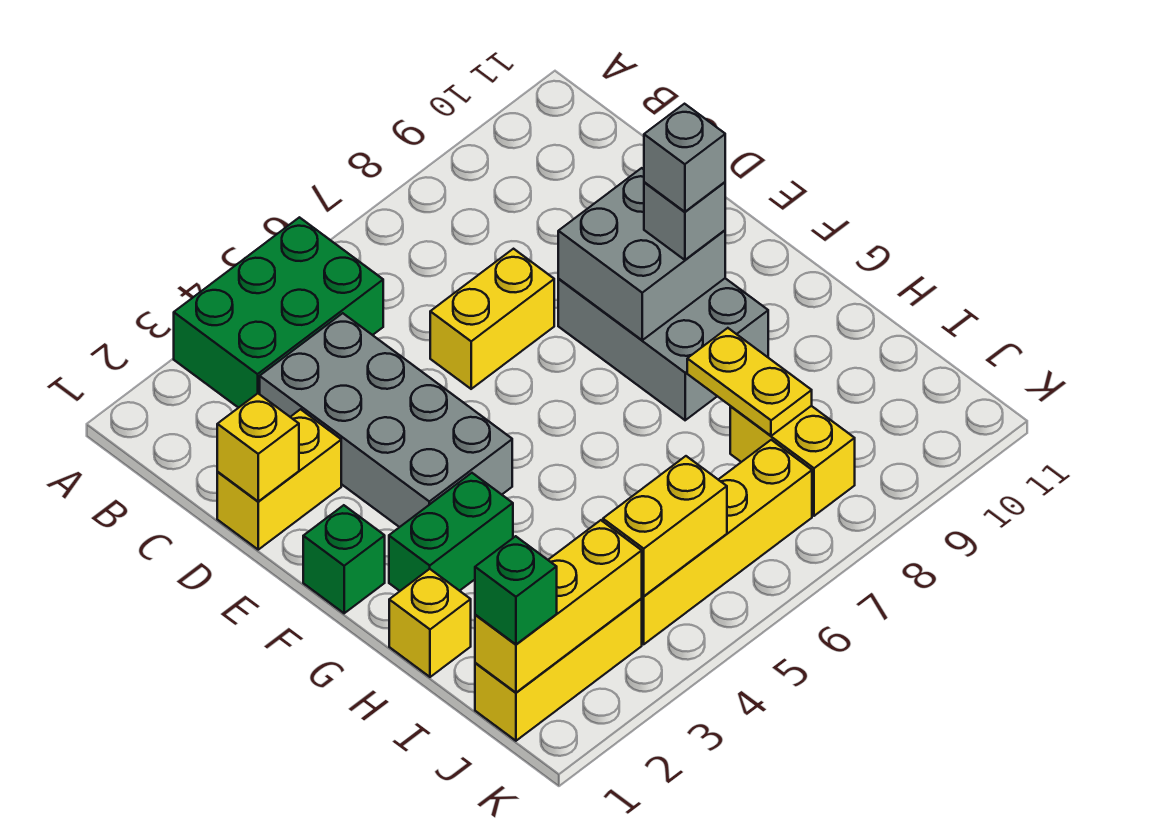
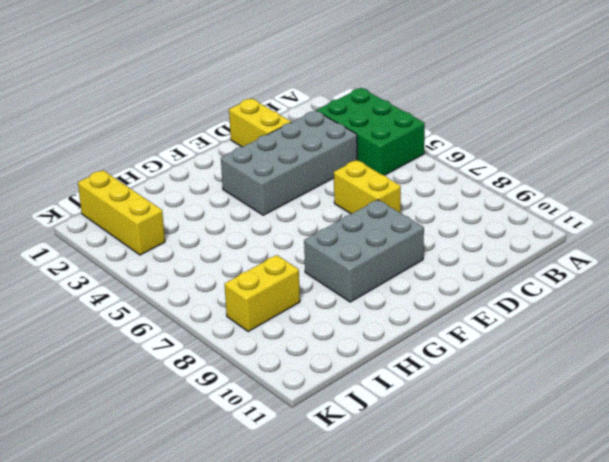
none -> green 1x1 brick [303,505,385,613]
none -> green 1x2 brick [389,473,513,591]
none -> yellow 1x1 brick [389,569,471,677]

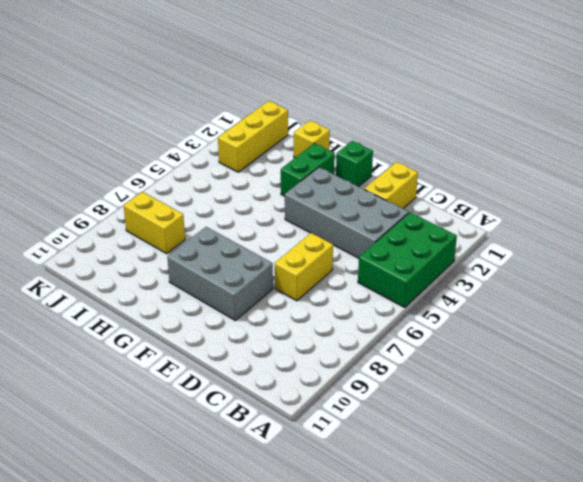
none -> yellow 1x4 brick [642,440,812,644]
none -> yellow 1x1 brick [217,393,299,501]
none -> grey 2x2 brick [558,168,725,340]

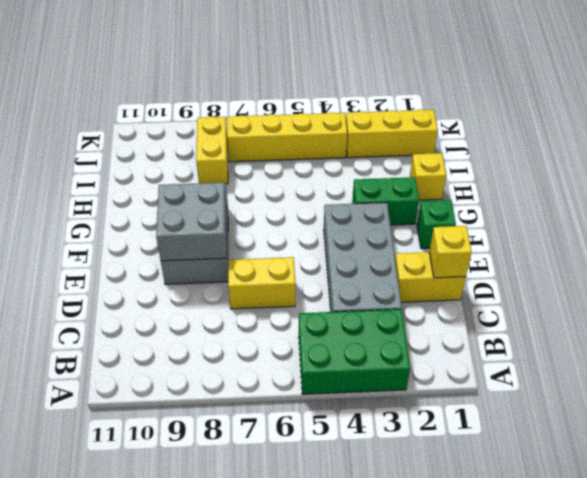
none -> yellow 1x2 plate [687,328,812,436]
none -> yellow 1x3 brick [475,520,642,693]
none -> yellow 1x2 brick [603,456,727,596]

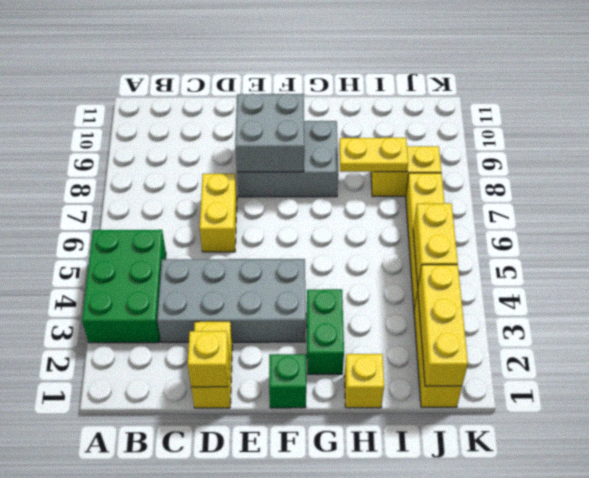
none -> grey 1x1 brick [644,182,725,260]
none -> green 1x1 brick [475,536,557,644]
none -> grey 1x1 brick [644,104,725,212]

